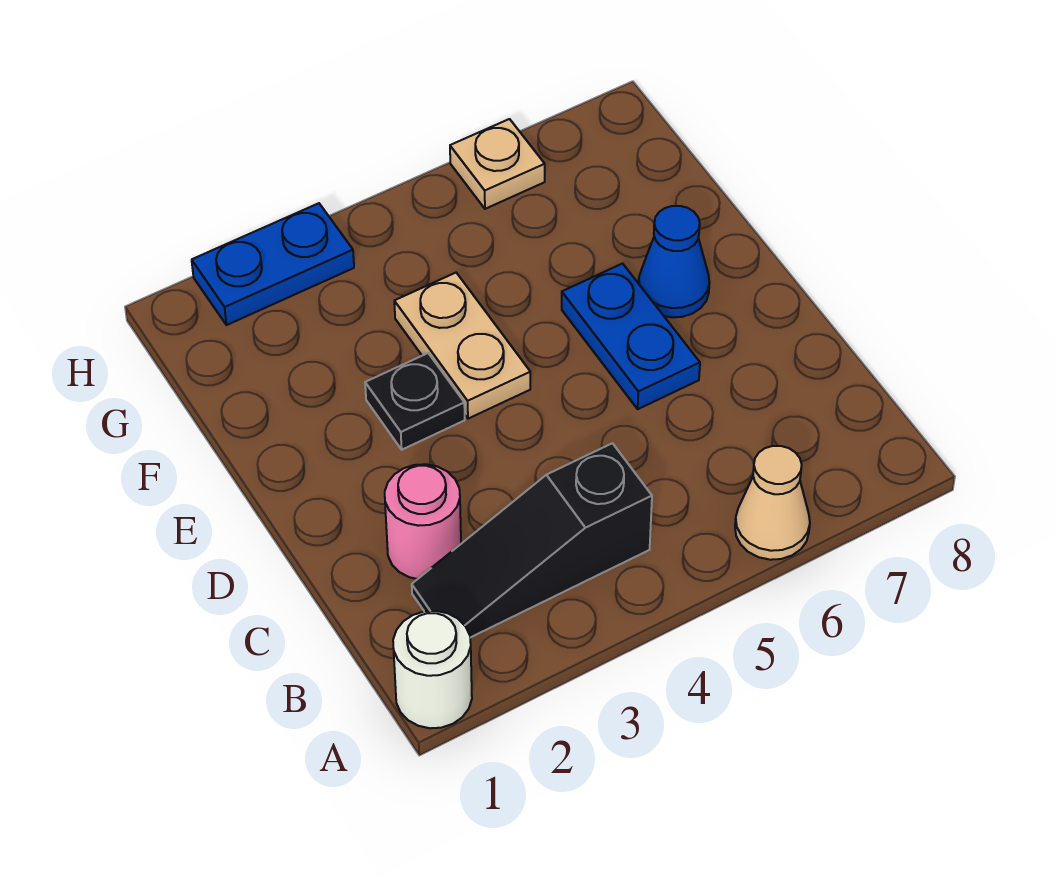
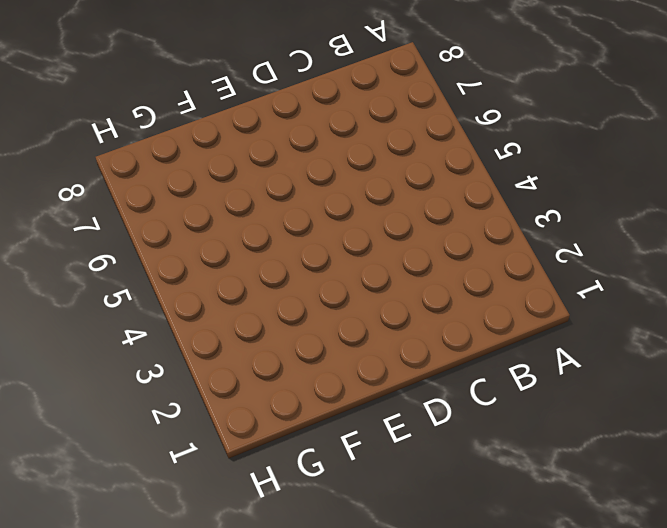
none -> white 1x1 round brick [393,611,472,728]
none -> tan 1x1 cone [735,446,810,560]

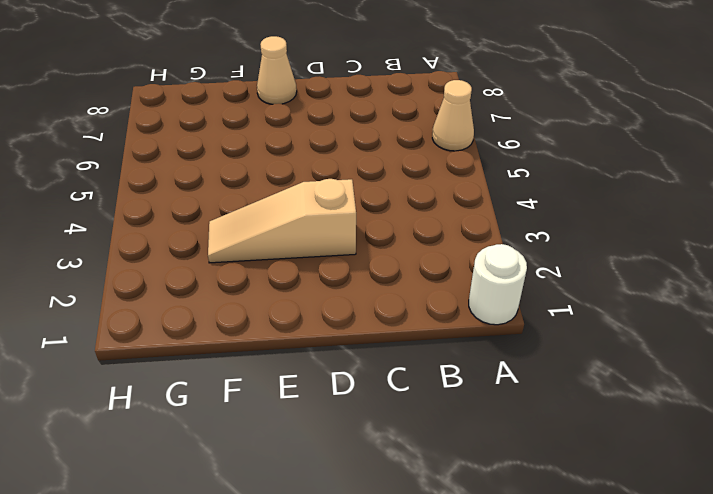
tan 1x3 slope [208,179,356,263] -> black 1x1 plate [365,353,465,450]
tan 1x1 cone [257,36,297,104] -> none
none -> black 1x3 slope [412,443,652,638]
none -> pink 1x1 round brick [385,464,461,579]

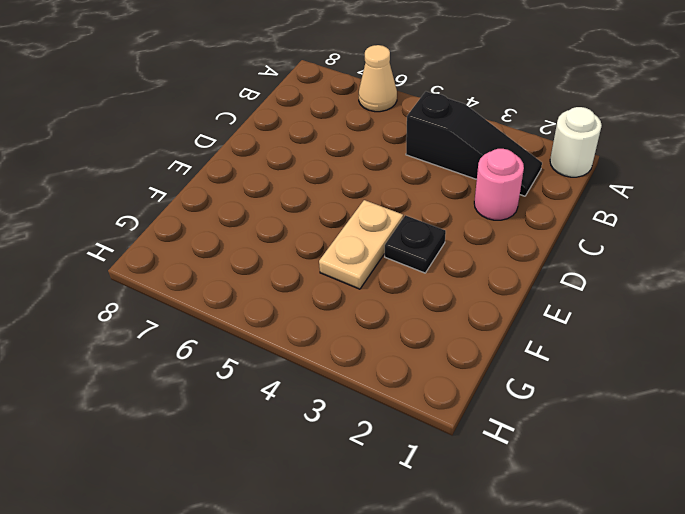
none -> blue 1x2 plate [562,264,700,409]
none -> blue 1x1 cone [639,206,709,317]

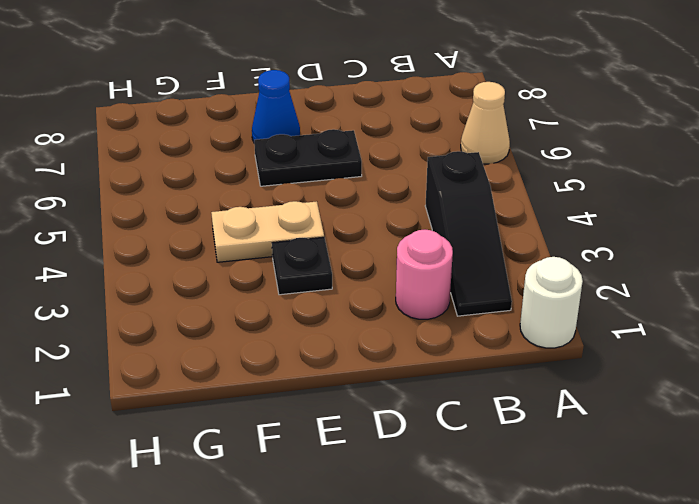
black 1x2 plate [254,129,362,186] -> blue 1x2 plate [562,264,700,409]
none -> blue 1x2 plate [192,203,354,325]
none -> tan 1x1 plate [450,119,545,209]

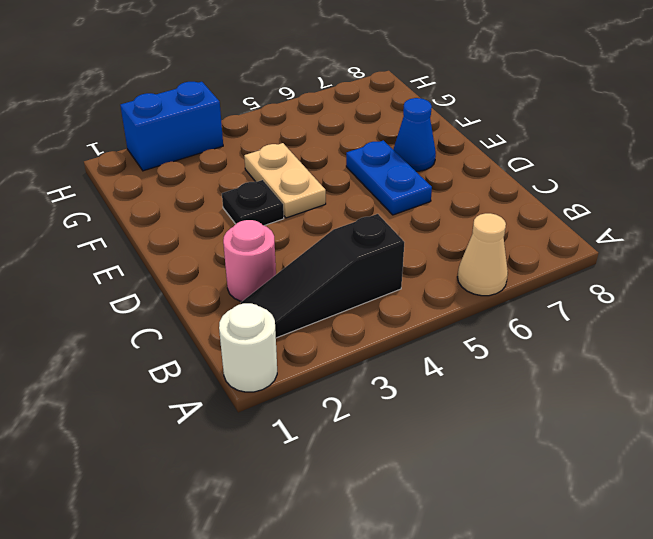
blue 1x2 brick [120,82,223,171] -> blue 1x2 plate [192,203,354,325]
none -> tan 1x1 plate [450,119,545,209]

